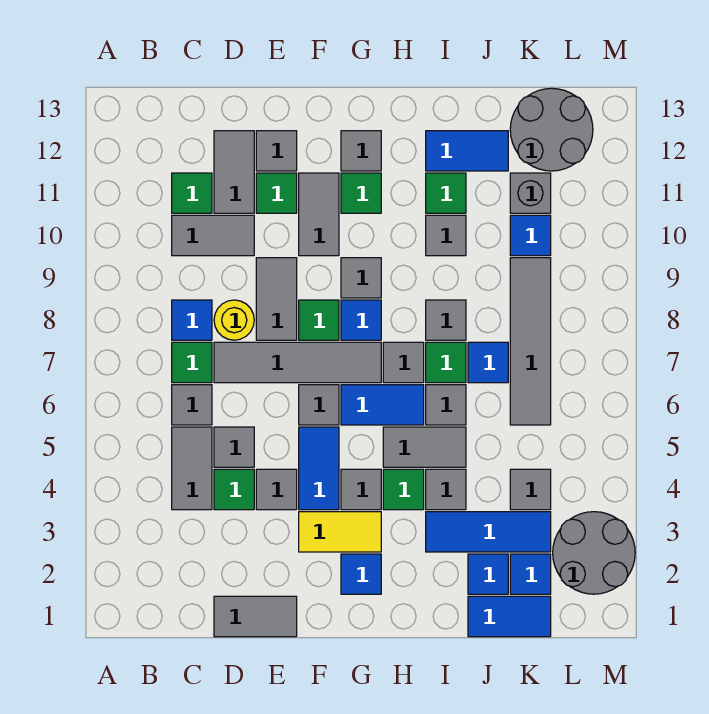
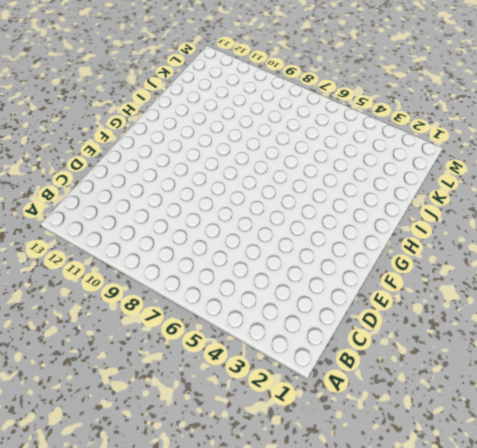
none -> grey 1x2 tile [172,427,212,510]
none -> grey 1x1 tile [172,385,212,425]
none -> green 1x1 tile [172,342,212,383]
none -> blue 1x1 tile [172,300,212,340]

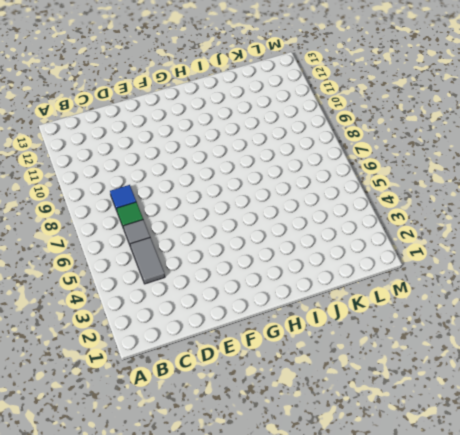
none -> grey 1x2 tile [172,215,254,256]
none -> green 1x1 tile [172,173,212,213]
none -> grey 1x2 tile [214,596,297,637]
none -> green 1x1 tile [214,469,254,510]

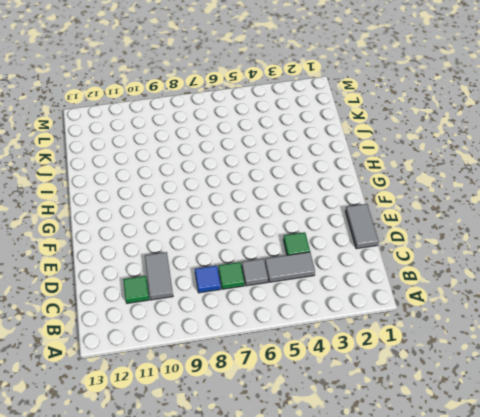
none -> grey 1x1 tile [214,427,254,467]
none -> grey 1x4 tile [214,342,381,383]
none -> yellow 1x1 round brick [214,300,254,340]
none -> grey 1x2 tile [214,131,254,213]

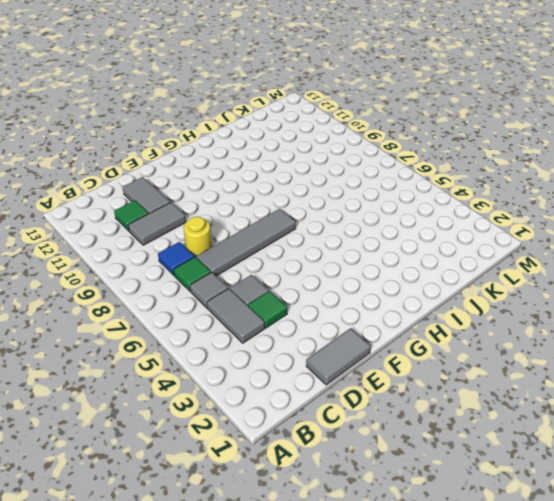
none -> grey 1x1 tile [256,469,297,510]
none -> grey 1x2 tile [256,258,297,340]
none -> green 1x1 tile [256,173,297,213]
none -> grey 1x1 tile [256,131,297,171]

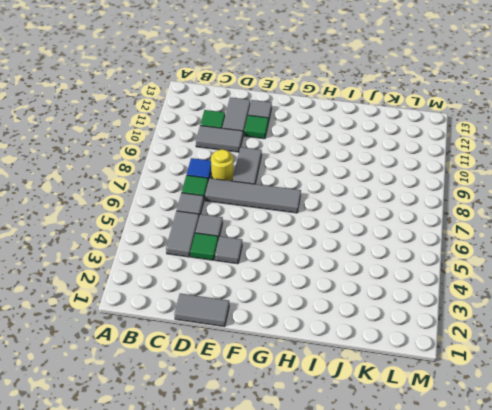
none -> yellow 1x2 tile [299,512,381,552]
none -> blue 1x2 tile [299,427,339,510]
none -> grey 1x1 tile [299,385,339,425]
none -> green 1x1 tile [299,300,339,340]

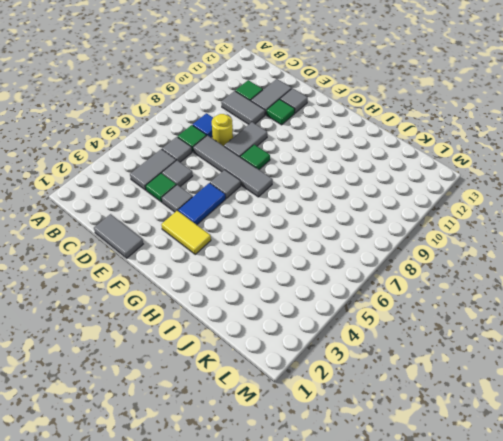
none -> grey 1x2 tile [299,173,339,256]
none -> blue 1x1 tile [341,554,381,594]
none -> grey 1x1 tile [341,469,381,510]
none -> blue 1x2 tile [341,385,424,425]

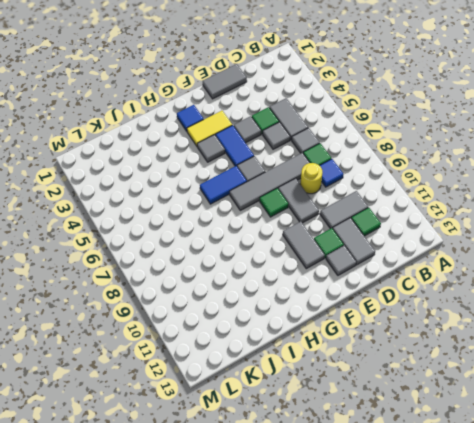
none -> blue 1x1 tile [341,300,381,340]
none -> grey 1x1 tile [341,258,381,298]
none -> green 1x1 tile [341,173,381,213]
none -> grey 1x1 tile [341,131,381,171]

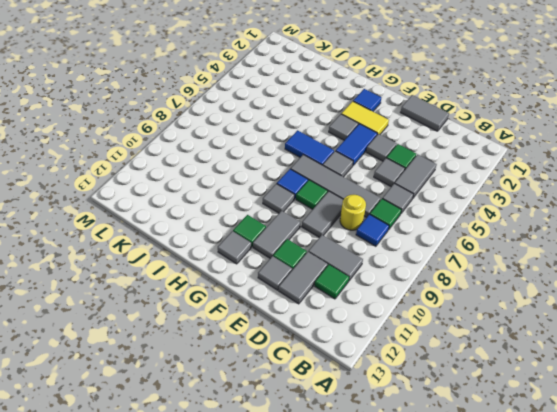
none -> green 1x1 tile [383,469,424,510]
none -> grey 1x2 tile [383,427,466,467]
none -> grey 1x1 tile [383,342,424,383]
none -> blue 1x3 tile [426,512,551,552]

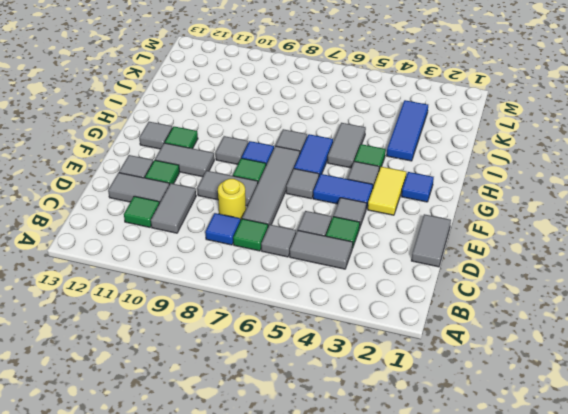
none -> grey 1x1 tile [426,469,466,510]
none -> grey 1x1 tile [426,385,466,425]
none -> green 1x1 tile [426,342,466,383]
none -> grey 1x1 tile [426,300,466,340]

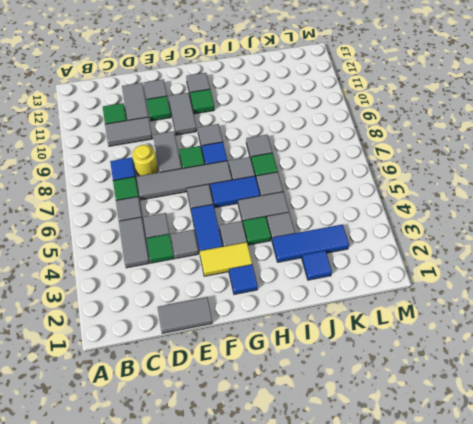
none -> grey 1x1 tile [426,215,466,256]
none -> green 1x1 tile [426,173,466,213]
none -> blue 1x2 tile [426,131,508,171]
none -> blue 1x2 tile [468,596,551,637]

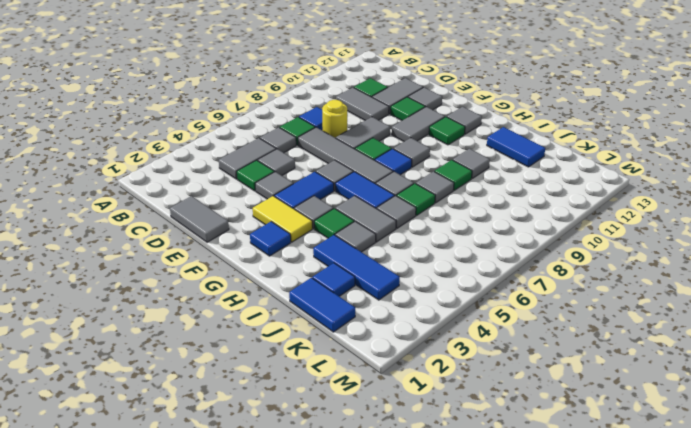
green 1x1 tile [434,160,472,190] -> green 1x1 tile moved to [426,173,466,213]
none -> blue 1x1 tile [468,342,508,383]
none -> blue 1x1 tile [510,554,551,594]
none -> grey 1x1 tile [510,469,551,510]
none -> grey 1x4 tile [510,258,551,425]

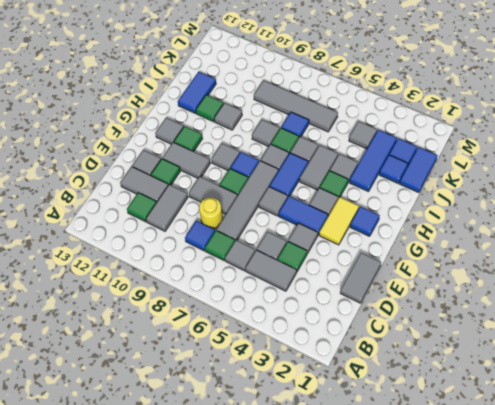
none -> blue 1x1 tile [510,215,551,256]
none -> grey 1x1 brick [510,173,551,213]
none -> grey 2x2 round brick [510,88,593,171]
none -> grey 2x2 round brick [553,512,635,594]

